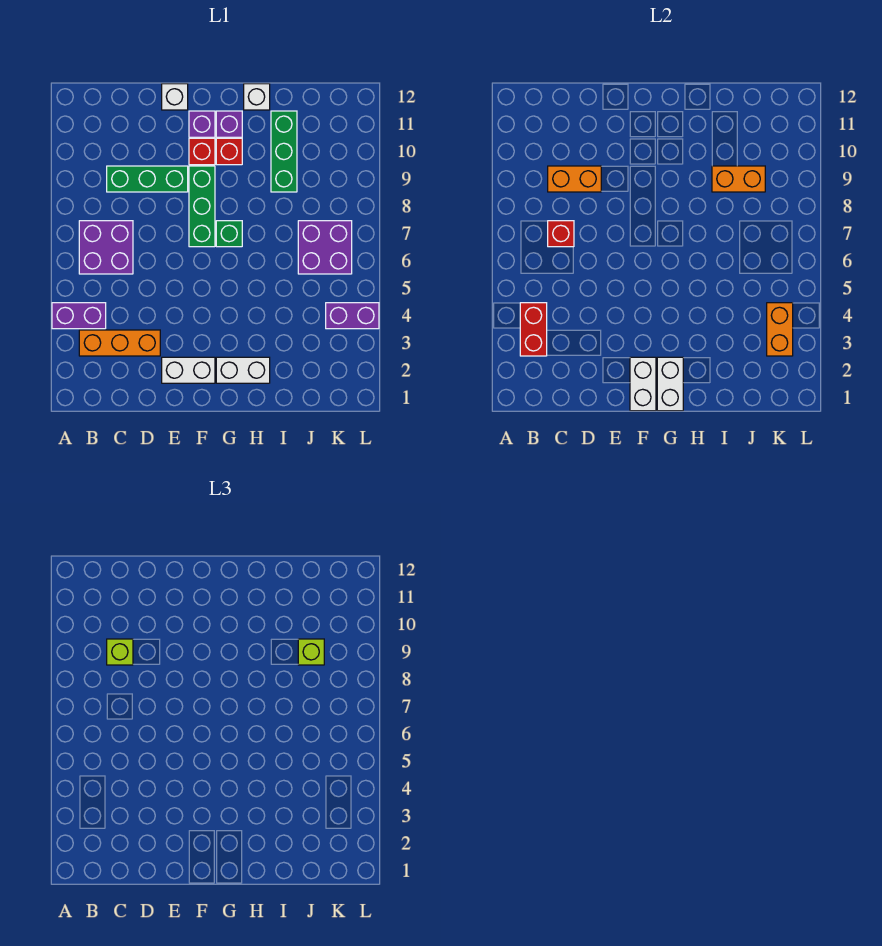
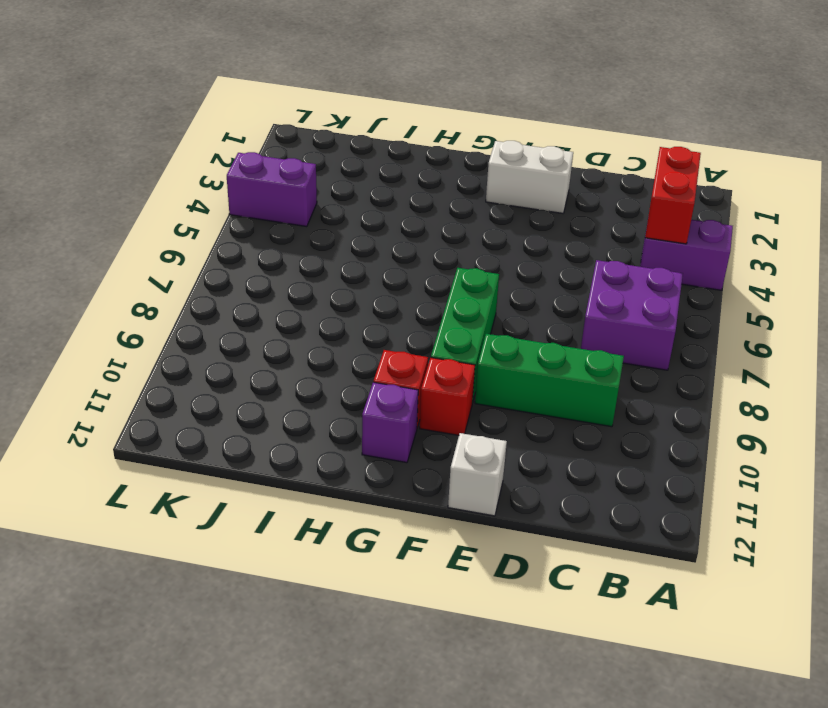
none -> orange 1x3 brick [79,330,160,356]
none -> purple 1x1 brick [189,111,215,137]
none -> white 1x2 brick [216,357,270,383]

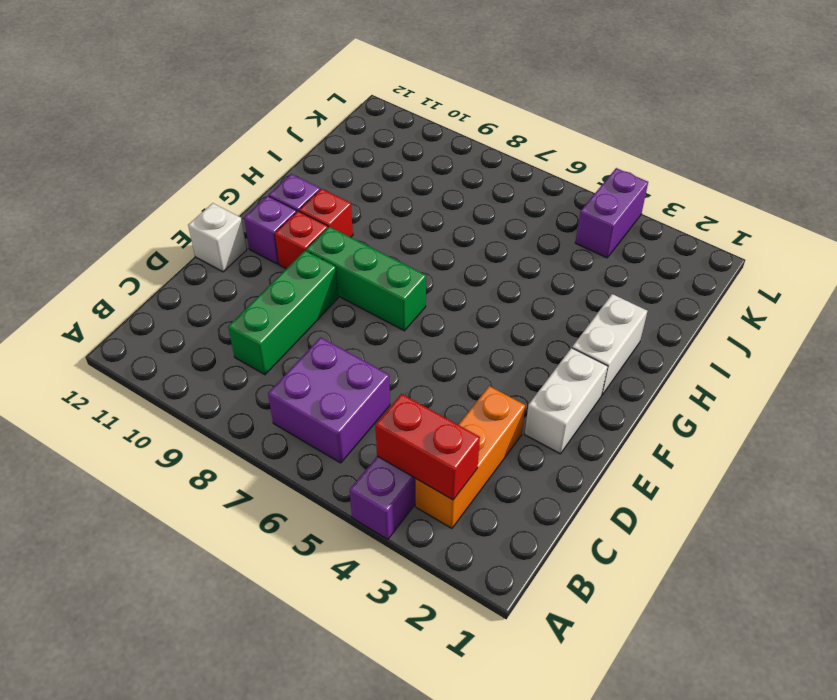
none -> green 1x1 brick [216,221,242,247]
none -> white 1x1 brick [244,84,270,110]
none -> green 1x3 brick [271,111,297,192]

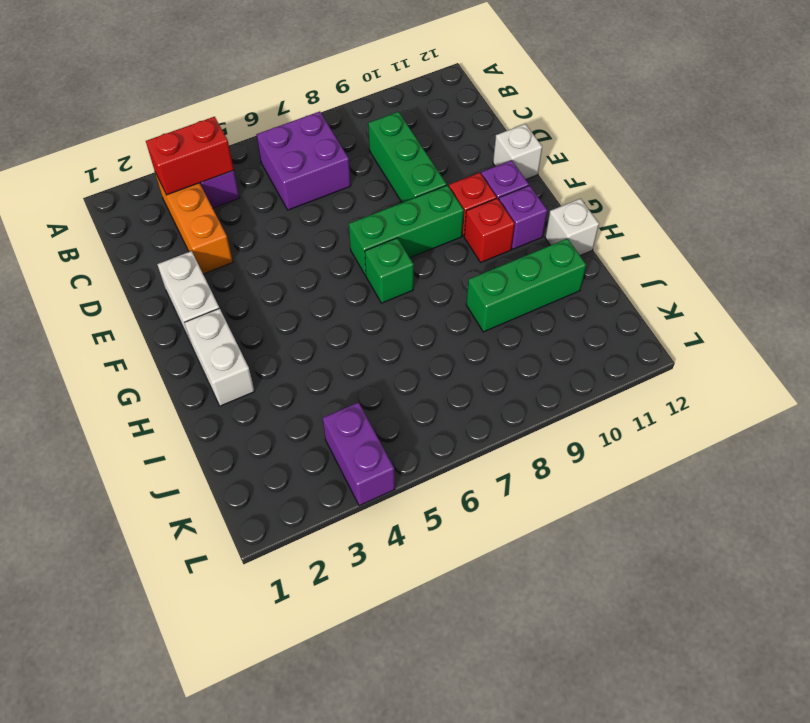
none -> purple 2x2 brick [298,221,352,274]
none -> red 1x1 brick [548,221,574,247]
none -> orange 1x2 brick [548,166,601,192]

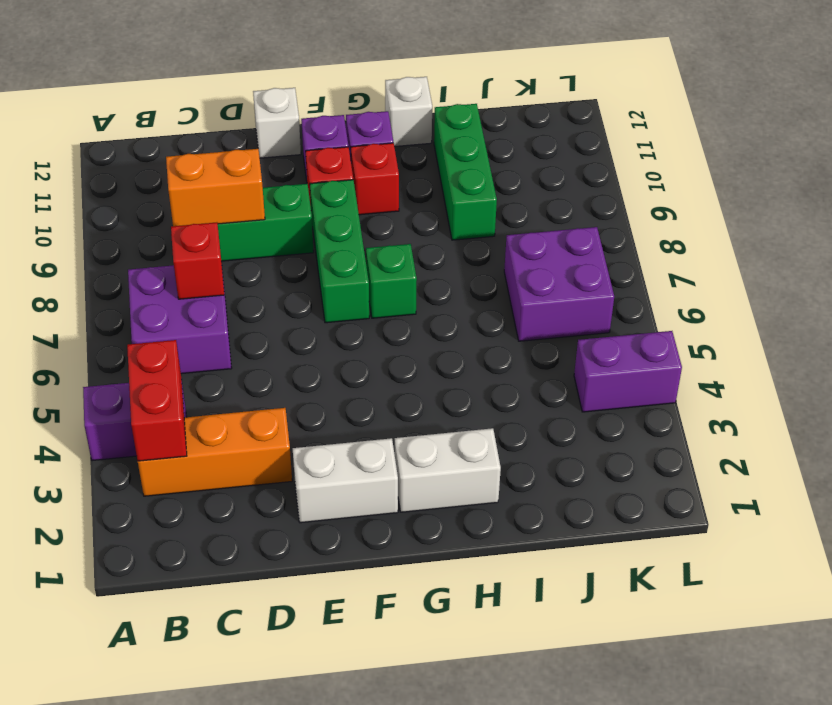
none -> white 1x2 brick [630,357,656,411]
none -> white 1x2 brick [657,357,683,411]
none -> orange 1x2 brick [712,166,765,192]

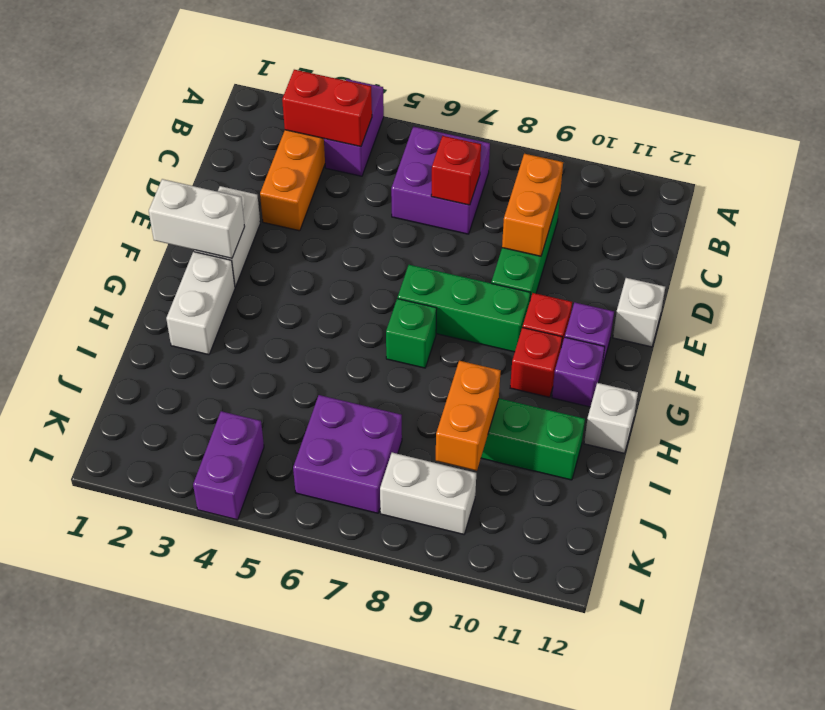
white 1x2 brick [380,453,476,534] -> white 1x2 brick moved to [657,357,683,411]
none -> orange 1x2 brick [767,303,793,356]
none -> lime 1x1 brick [107,639,133,665]
none -> lime 1x1 brick [298,639,324,665]

